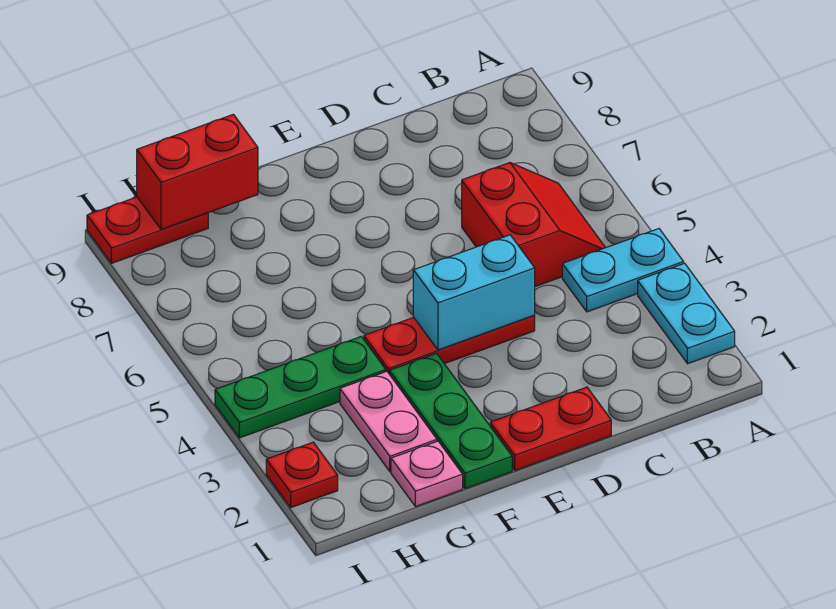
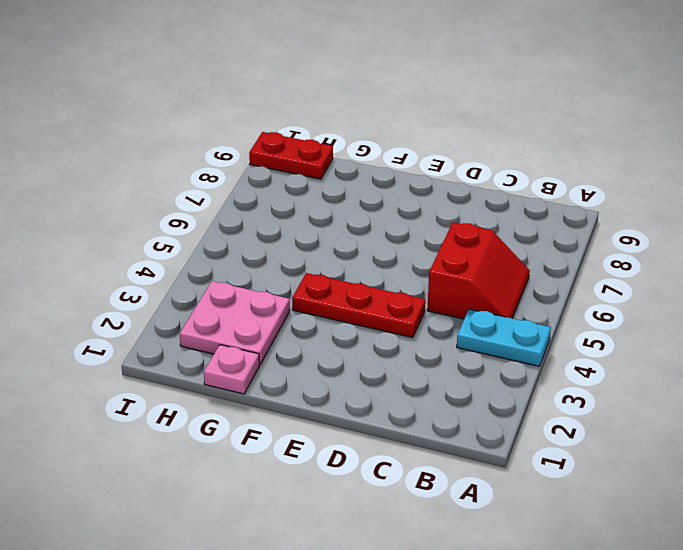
pink 2x2 plate [180,281,290,365] -> pink 1x2 plate [340,371,437,472]
none -> cyan 1x2 plate [638,263,735,364]
none -> red 1x2 plate [490,387,611,470]
none -> green 1x3 plate [389,353,512,489]

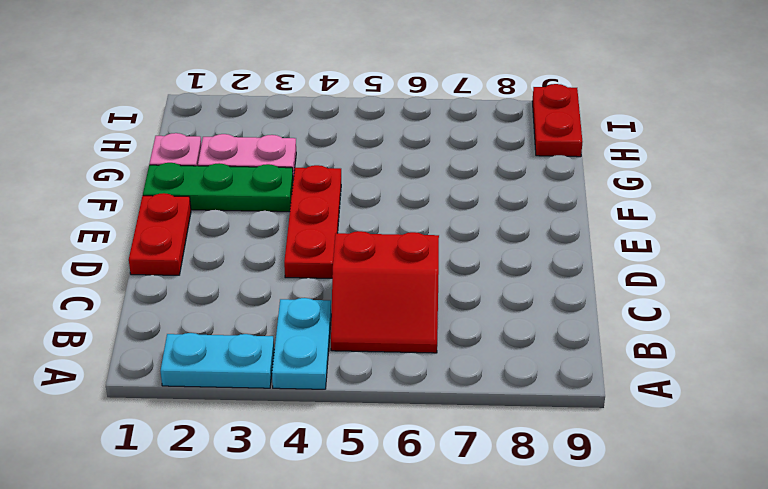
none -> green 1x3 plate [215,336,386,438]
none -> red 1x1 plate [266,442,338,508]
none -> cyan 1x2 brick [413,235,535,350]

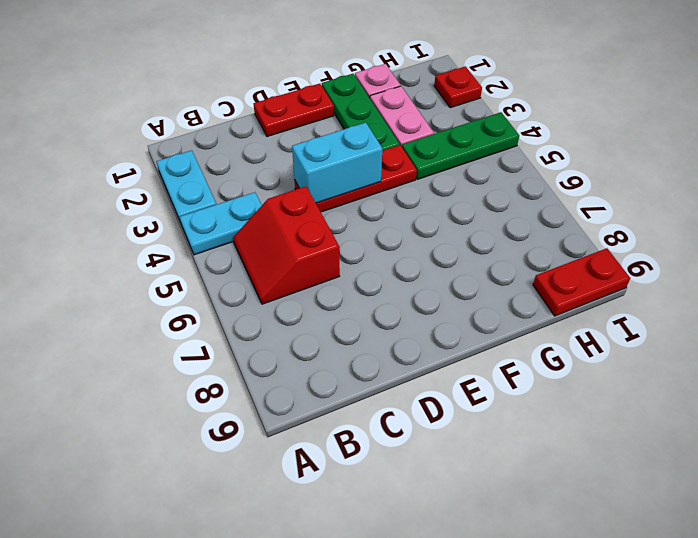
none -> red 1x2 brick [137,114,258,230]

